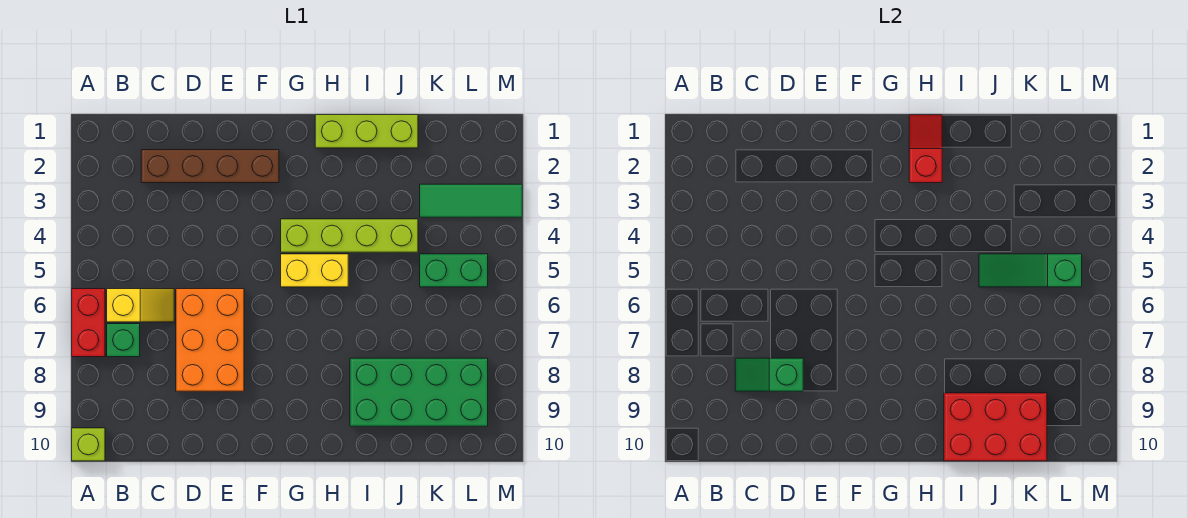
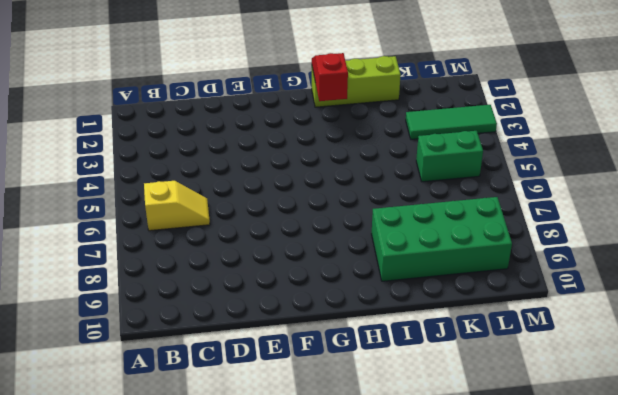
none -> red 1x2 brick [72,289,105,357]
none -> lime 1x1 brick [72,428,105,461]
none -> green 1x1 brick [107,324,140,357]

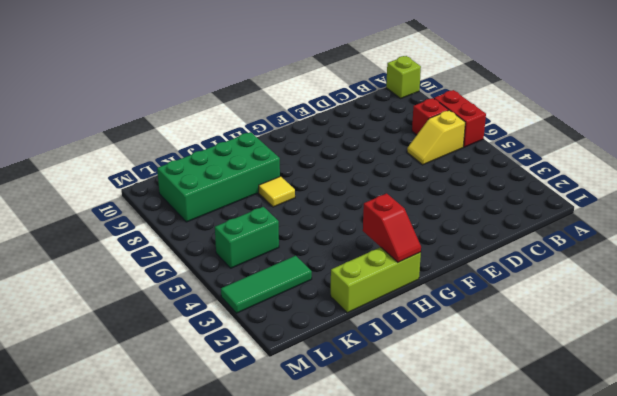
red 1x1 brick [412,98,449,135] -> green 1x1 brick [107,324,140,357]
yellow 1x1 tile [259,176,295,207] -> none
none -> brown 1x4 brick [141,150,279,183]
none -> orange 2x3 brick [176,289,244,391]
none -> lime 1x4 brick [281,219,418,252]

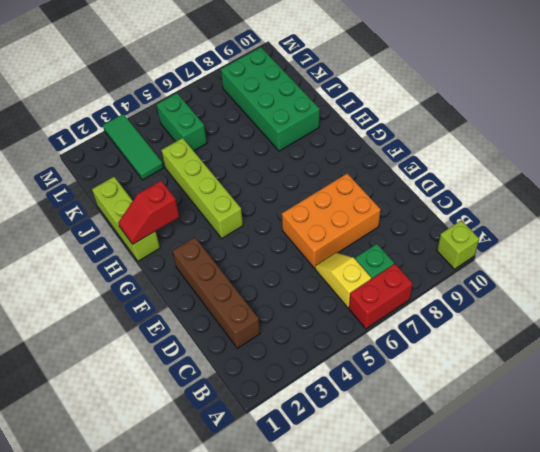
none -> yellow 1x2 brick [281,254,348,287]
none -> green 1x2 slope [735,358,803,391]
none -> red 2x3 brick [944,393,1047,461]

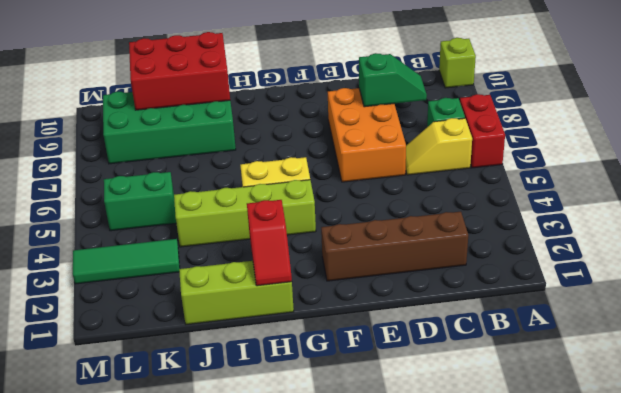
none -> green 1x3 slope [979,254,1082,287]

